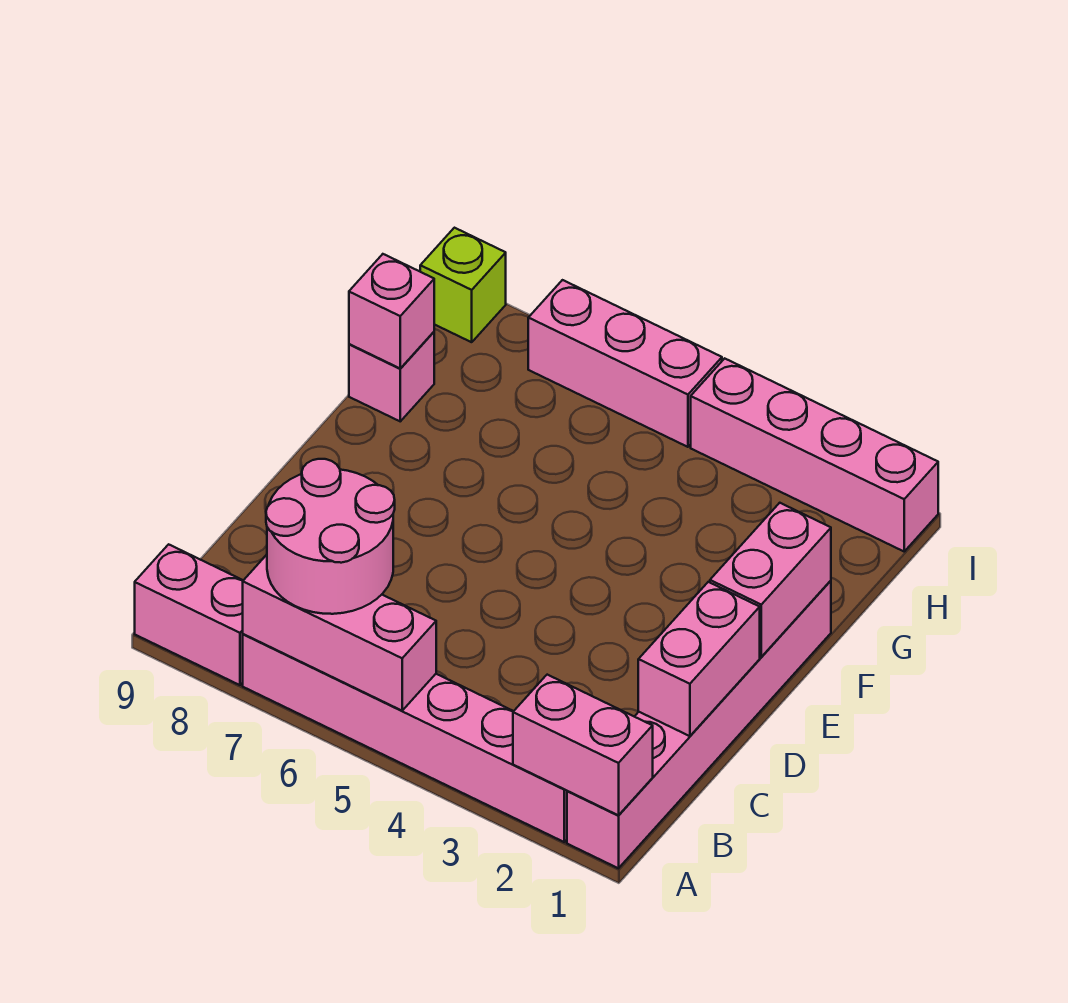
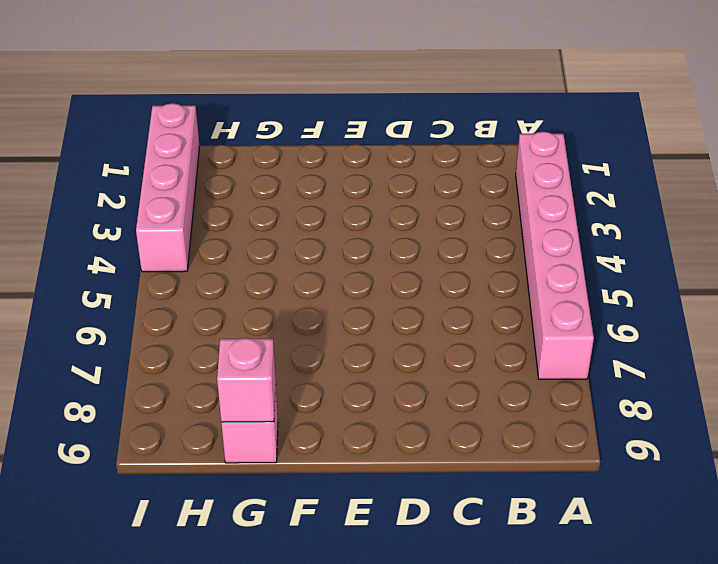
none -> pink 1x6 brick [567,581,831,868]
none -> pink 1x2 brick [135,544,243,685]
none -> pink 1x3 brick [528,280,722,447]

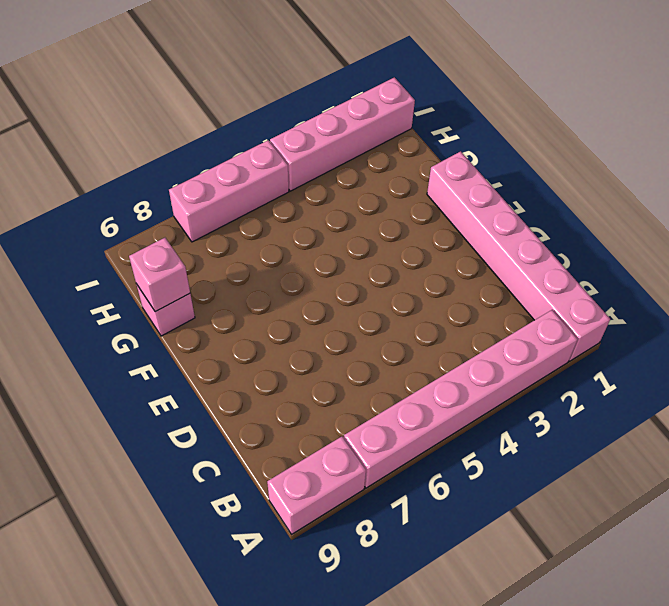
none -> lime 1x1 brick [420,228,506,342]
none -> pink 1x2 brick [513,675,653,815]
none -> pink 1x3 brick [243,555,436,711]

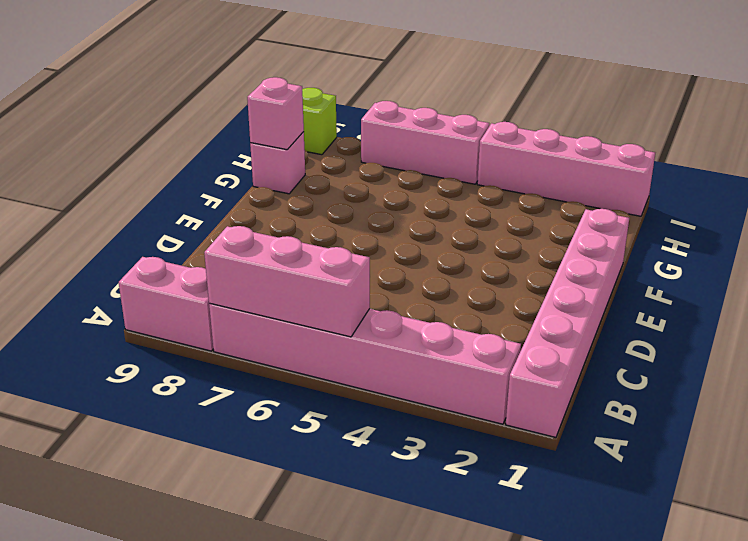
none -> pink 1x2 brick [513,675,653,815]
none -> pink 1x2 brick [638,582,760,736]
none -> pink 1x2 brick [710,503,831,657]

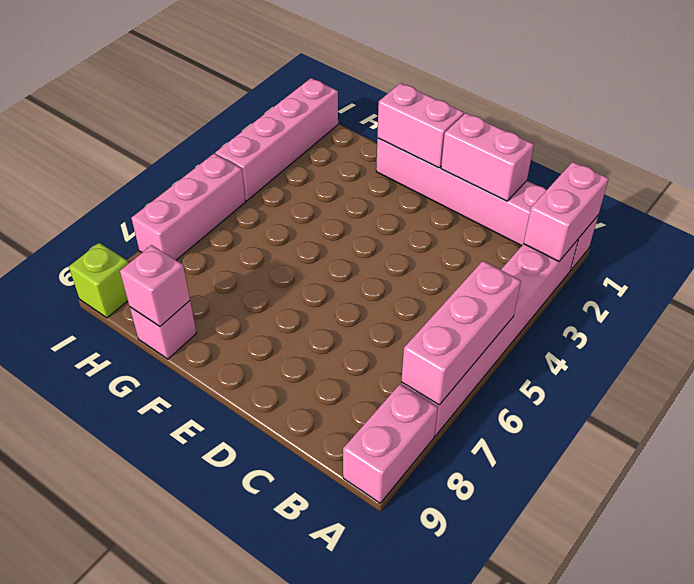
none -> pink 2x2 round brick [266,459,395,614]

